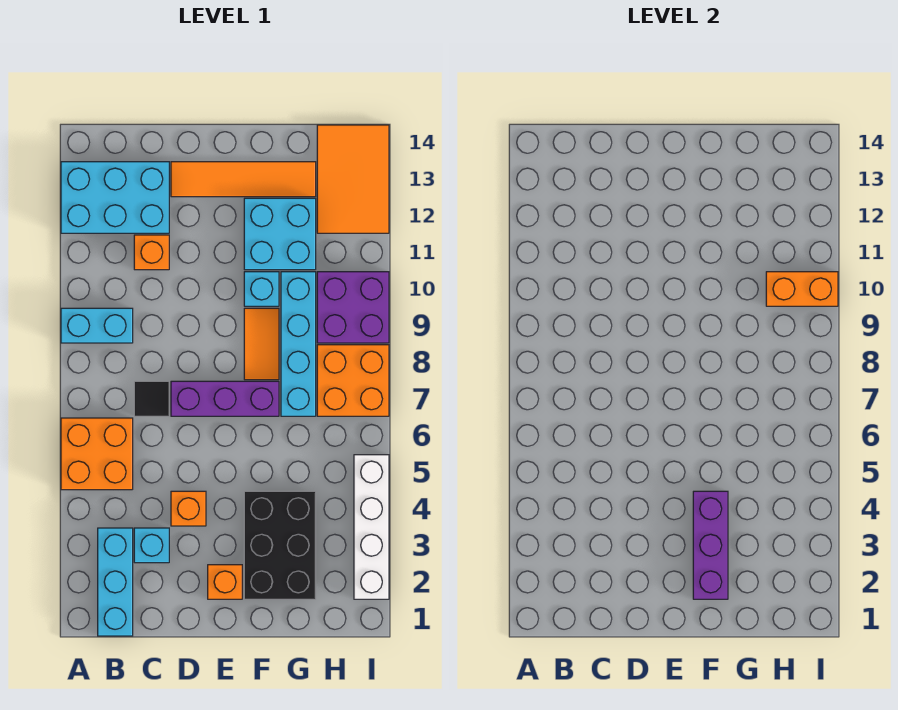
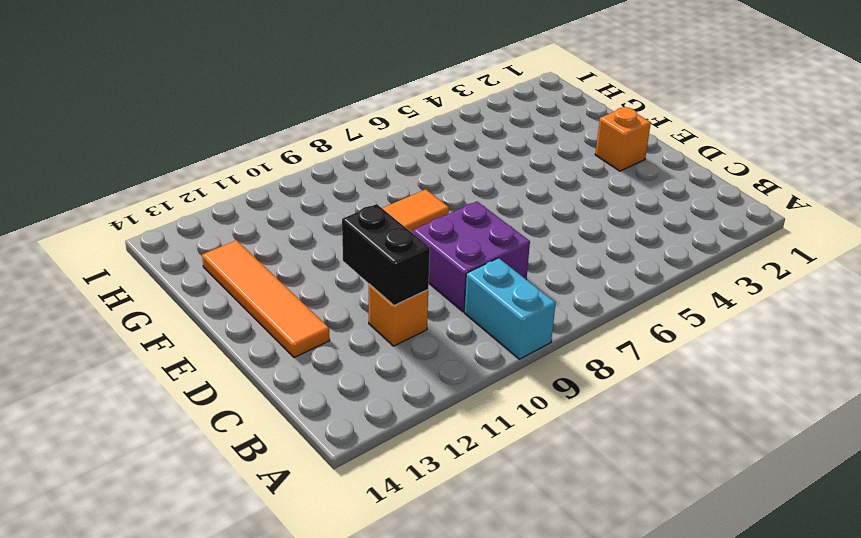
purple 2x2 brick [413,201,530,312] -> purple 2x2 brick moved to [317,272,389,343]
black 1x2 brick [342,204,430,305] -> none
none -> orange 2x2 brick [61,418,133,490]
none -> cyan 2x3 brick [61,162,169,233]
none -> cyan 1x3 brick [98,528,133,636]

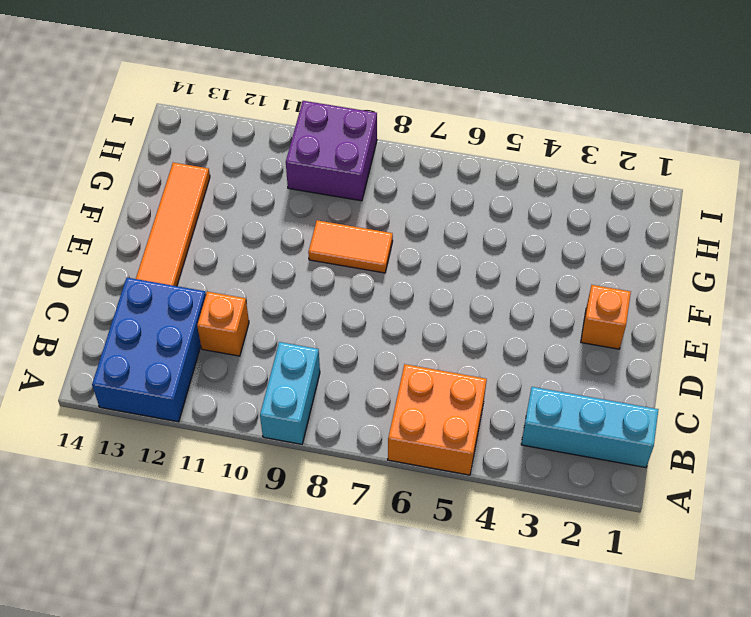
blue 2x3 brick [92,278,206,422] -> cyan 2x3 brick [61,162,169,233]
none -> cyan 1x1 brick [134,528,169,563]
none -> black 1x1 tile [134,381,169,416]
none -> orange 1x1 brick [171,491,206,526]

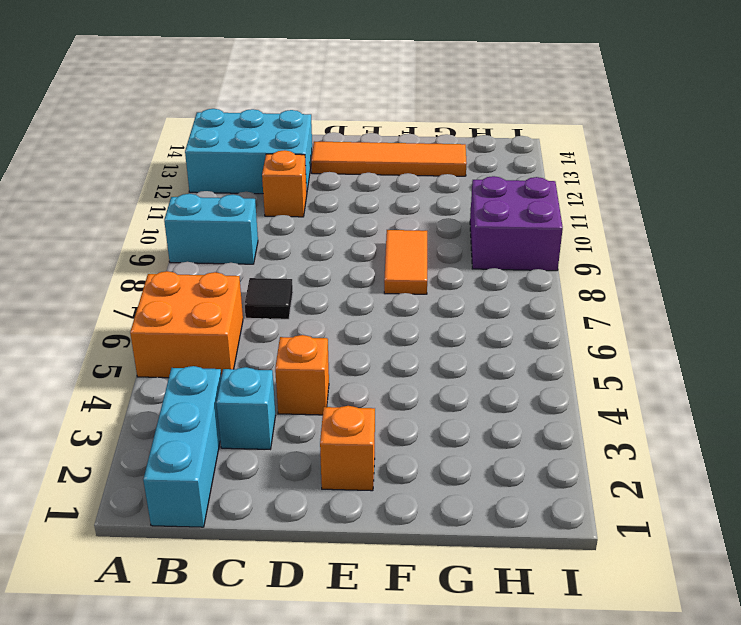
none -> purple 1x3 brick [171,381,279,416]
none -> black 2x3 brick [244,491,316,599]
none -> cyan 1x1 brick [244,272,279,306]

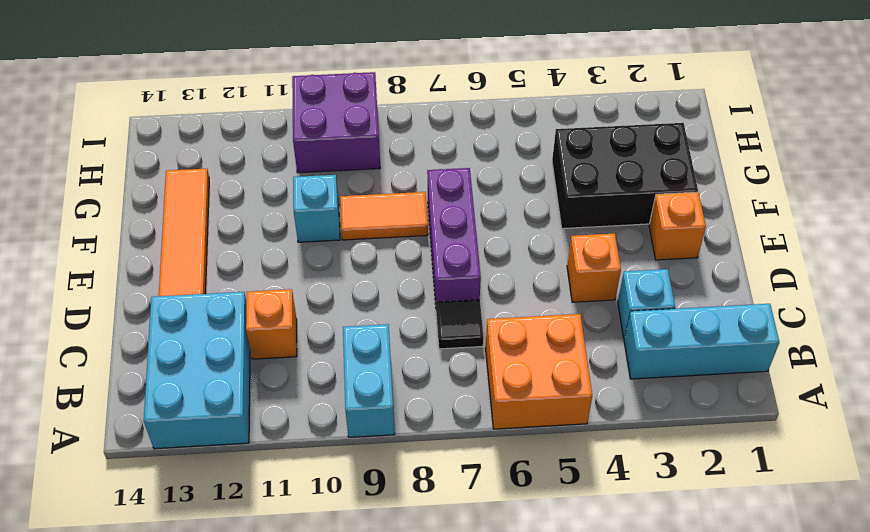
none -> cyan 2x2 brick [244,198,316,270]
none -> cyan 1x4 brick [281,272,316,416]
none -> orange 2x2 brick [317,345,389,416]

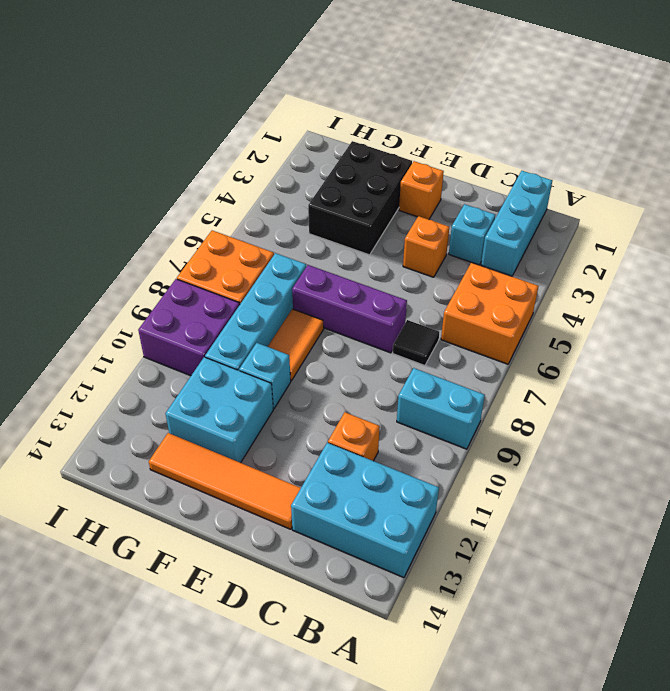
none -> orange 2x3 tile [317,125,389,233]
none -> white 1x4 brick [354,455,389,599]
none -> purple 1x3 brick [693,491,728,599]

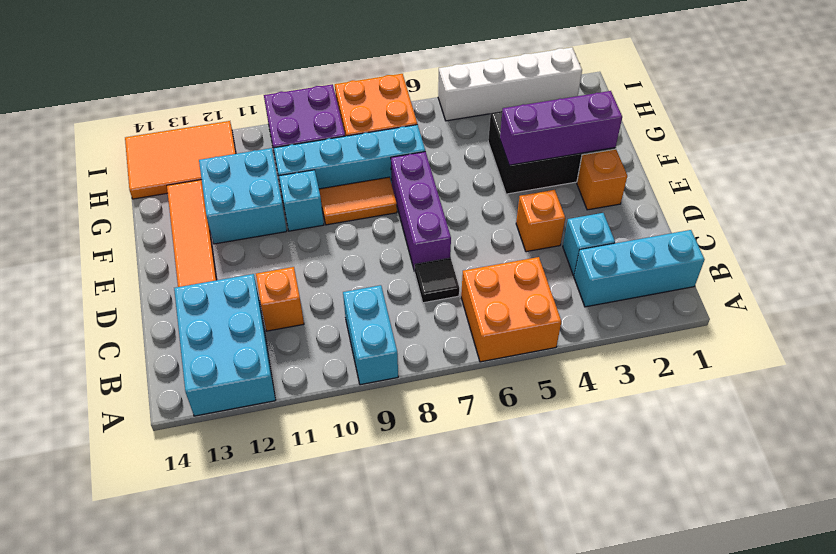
none -> orange 1x2 brick [766,272,838,306]

